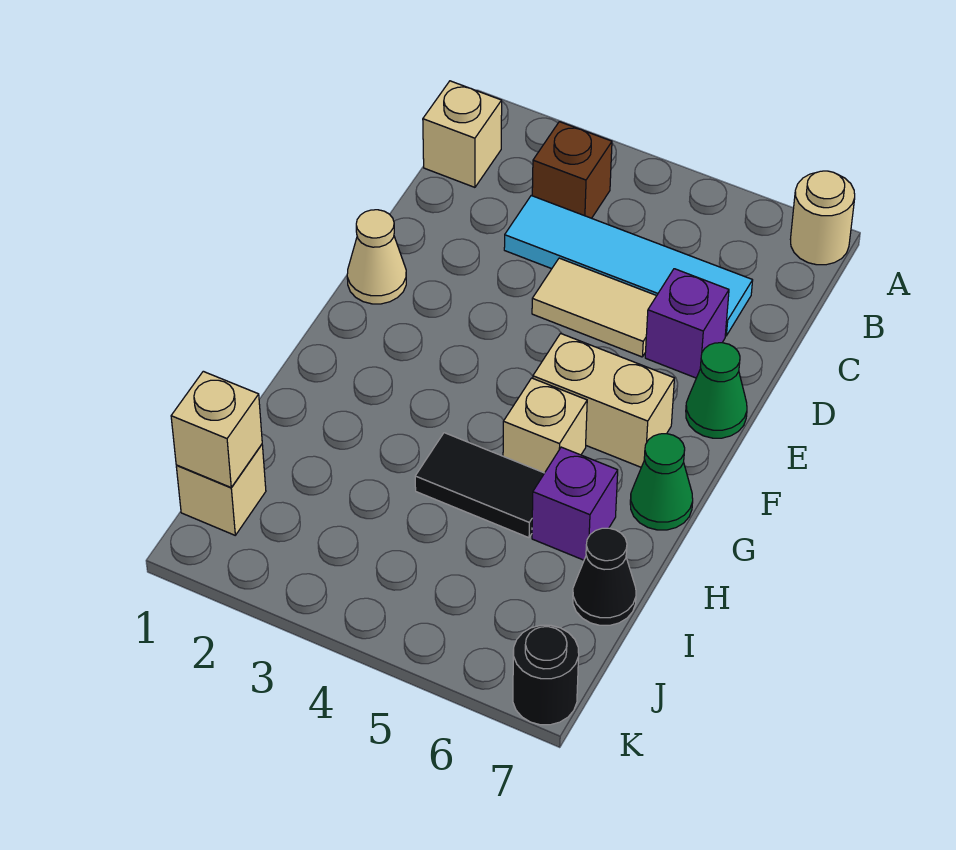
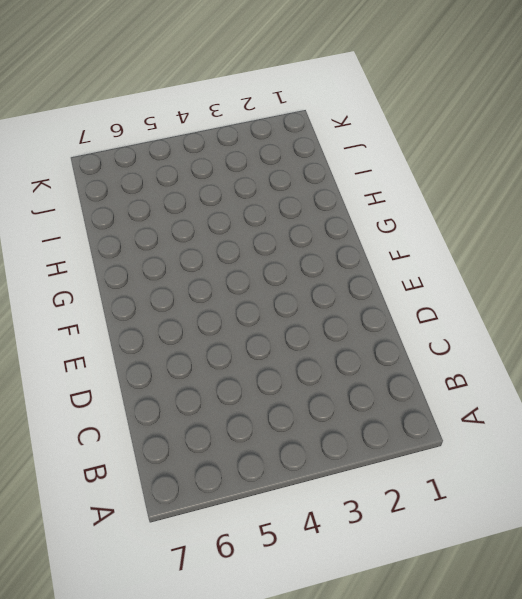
none -> tan 1x1 round brick [790,171,855,265]
none -> tan 1x1 brick [423,81,502,187]
none -> brown 1x1 brick [532,122,612,218]

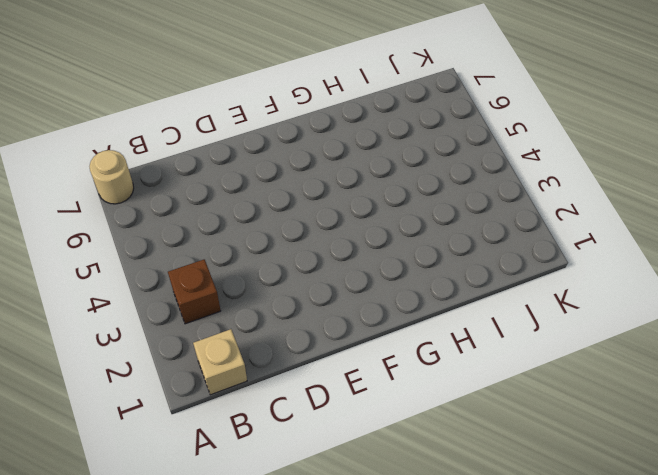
none -> cyan 1x4 tile [504,196,753,336]
none -> tan 1x2 tile [532,258,656,357]
none -> purple 1x1 brick [645,269,729,378]

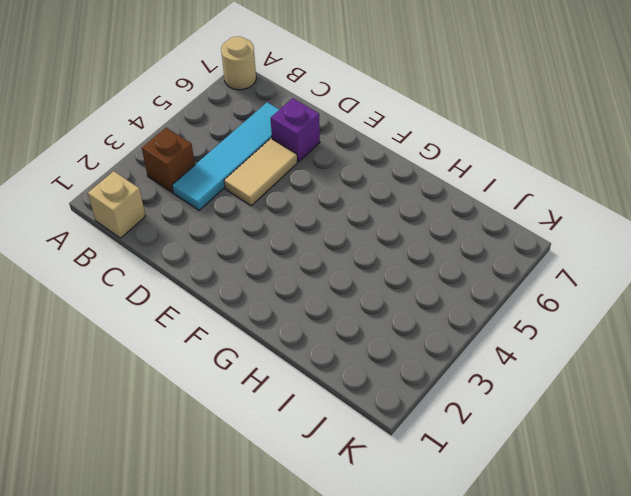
none -> tan 1x1 cone [347,210,406,304]
none -> green 1x1 cone [686,343,747,438]
none -> tan 1x2 brick [533,333,674,467]

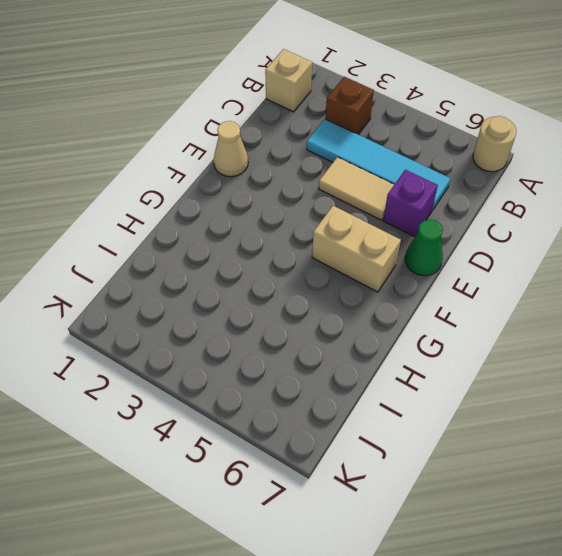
none -> tan 1x1 brick [503,378,587,473]
none -> green 1x1 cone [630,434,693,530]
none -> black 1x2 tile [415,433,544,538]

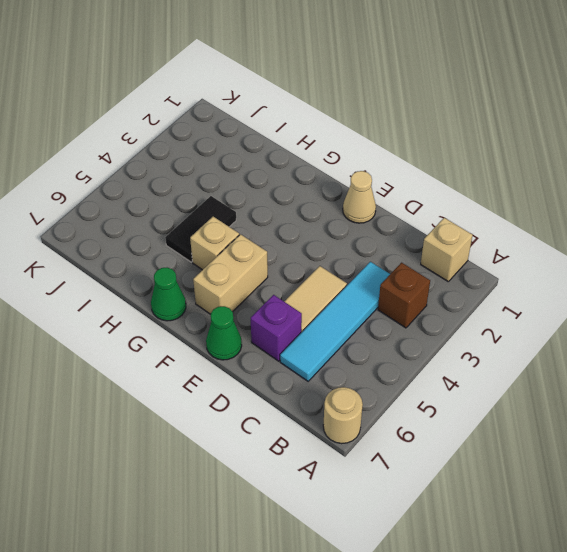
none -> purple 1x1 brick [532,447,618,560]
none -> black 1x1 cone [573,528,636,625]
none -> tan 1x1 brick [176,444,266,535]

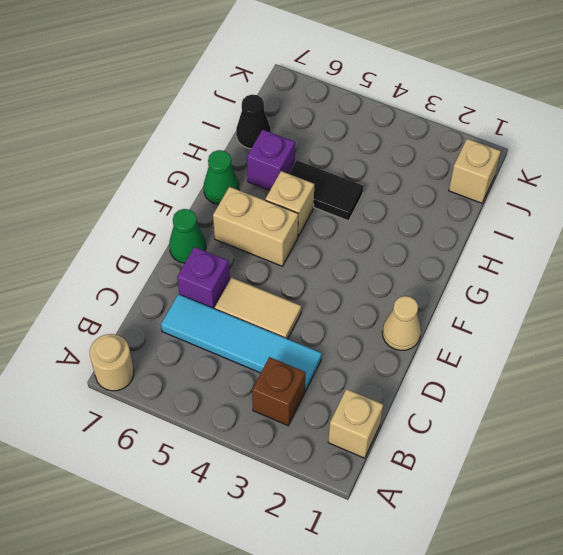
none -> black 1x1 round brick [513,625,579,725]
none -> tan 1x1 brick [171,371,262,487]

